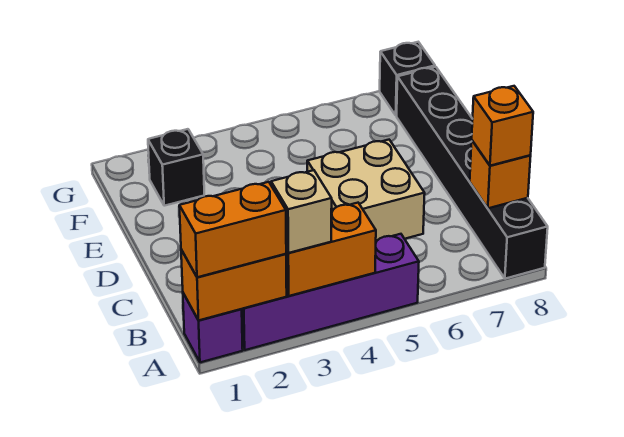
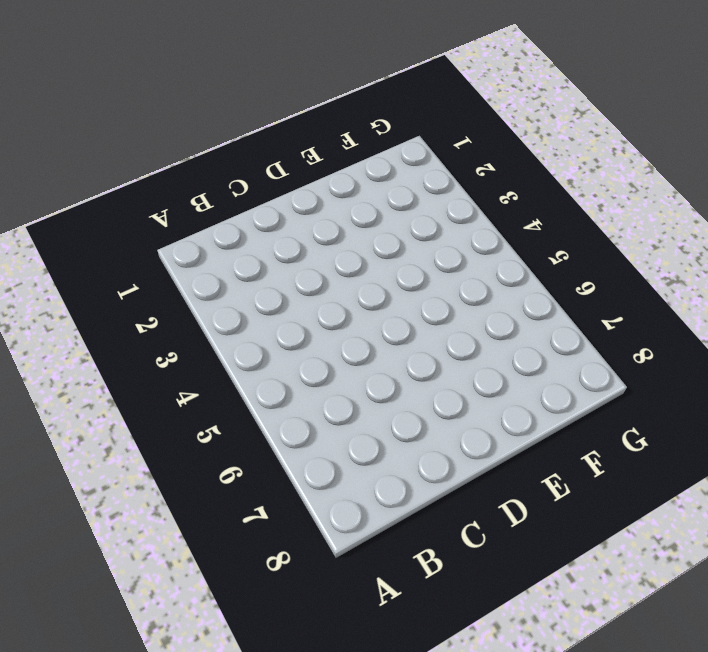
none -> purple 1x1 brick [183,293,243,362]
none -> purple 1x4 brick [242,234,419,350]
none -> black 1x6 brick [397,67,548,279]

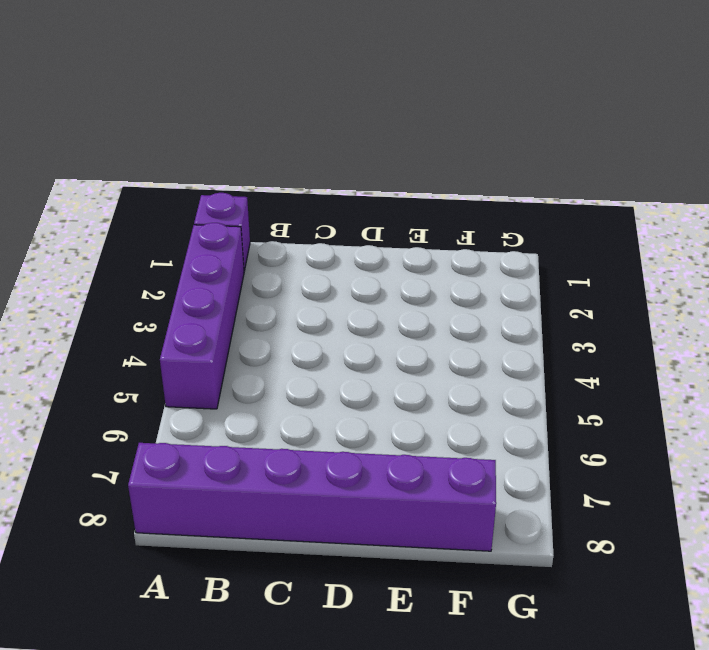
purple 1x6 brick [128,443,496,551] -> black 1x6 brick [397,67,548,279]
none -> tan 2x2 brick [307,140,425,240]
none -> black 1x1 brick [148,129,204,206]
none -> black 1x1 brick [380,42,435,116]

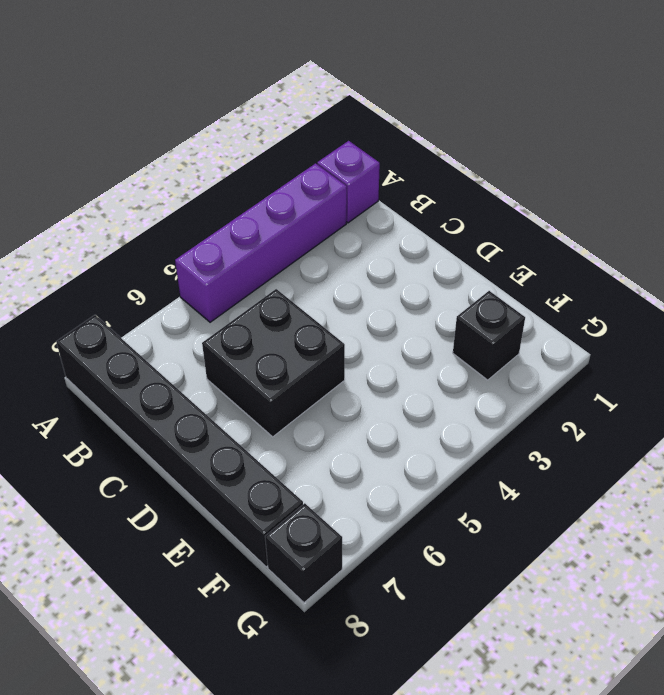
black 2x2 brick [202,289,345,437] -> tan 2x2 brick [307,140,425,240]
none -> orange 1x2 brick [181,250,287,320]
none -> orange 1x2 brick [286,203,376,296]
none -> orange 1x1 brick [470,141,531,208]

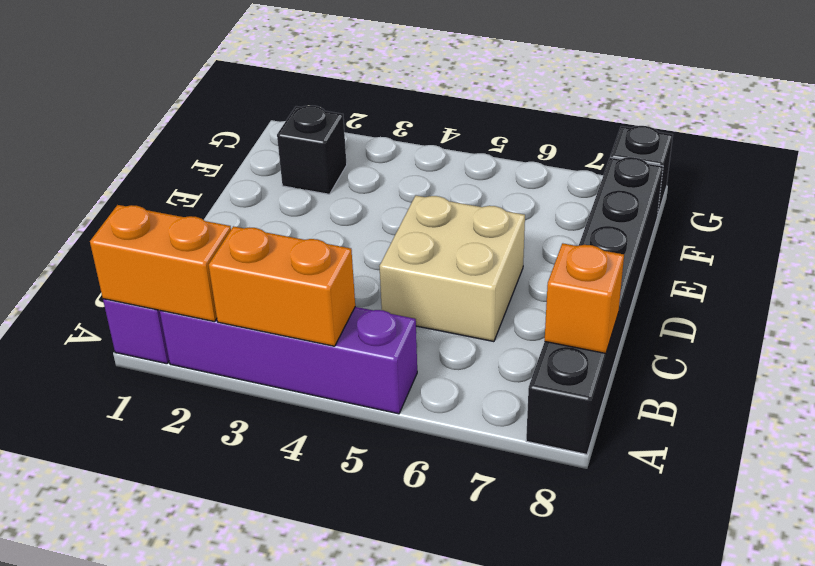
none -> orange 1x2 brick [179,182,286,277]
none -> tan 1x1 brick [271,170,332,253]
none -> orange 1x1 brick [472,86,533,166]

